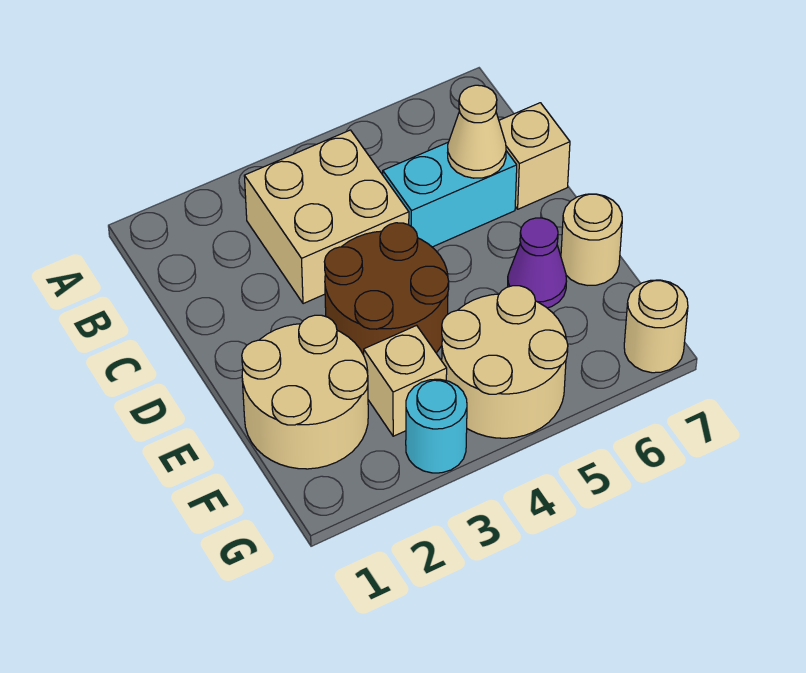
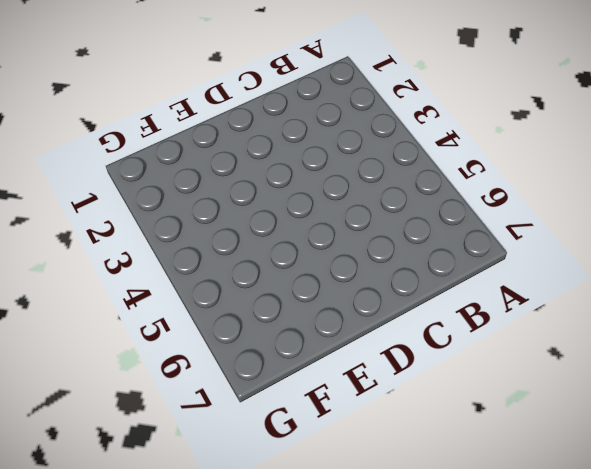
none -> tan 2x2 brick [244,130,409,304]
none -> cyan 1x2 brick [383,143,517,247]
none -> tan 1x1 brick [499,103,570,209]

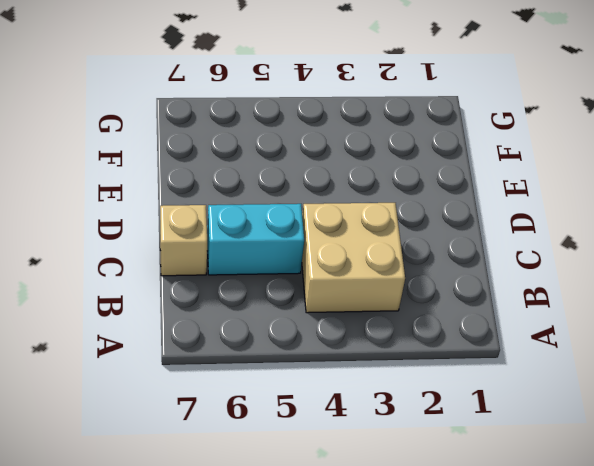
none -> brown 2x2 round brick [325,223,449,355]
none -> tan 2x2 round brick [242,315,368,469]
none -> purple 1x1 cone [508,218,567,308]

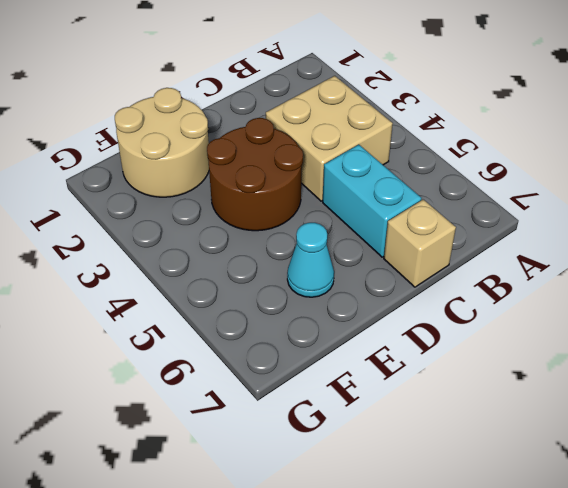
cyan 1x1 cone [287,223,334,297] -> purple 1x1 cone [508,218,567,308]
none -> tan 1x1 round brick [561,194,622,285]
none -> tan 1x1 brick [364,325,447,436]
none -> tan 2x2 round brick [442,286,568,438]

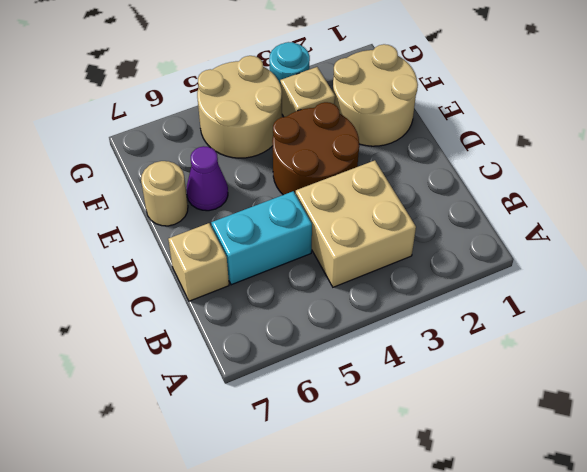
none -> tan 1x1 round brick [624,280,688,373]
none -> tan 1x1 cone [448,85,506,178]

